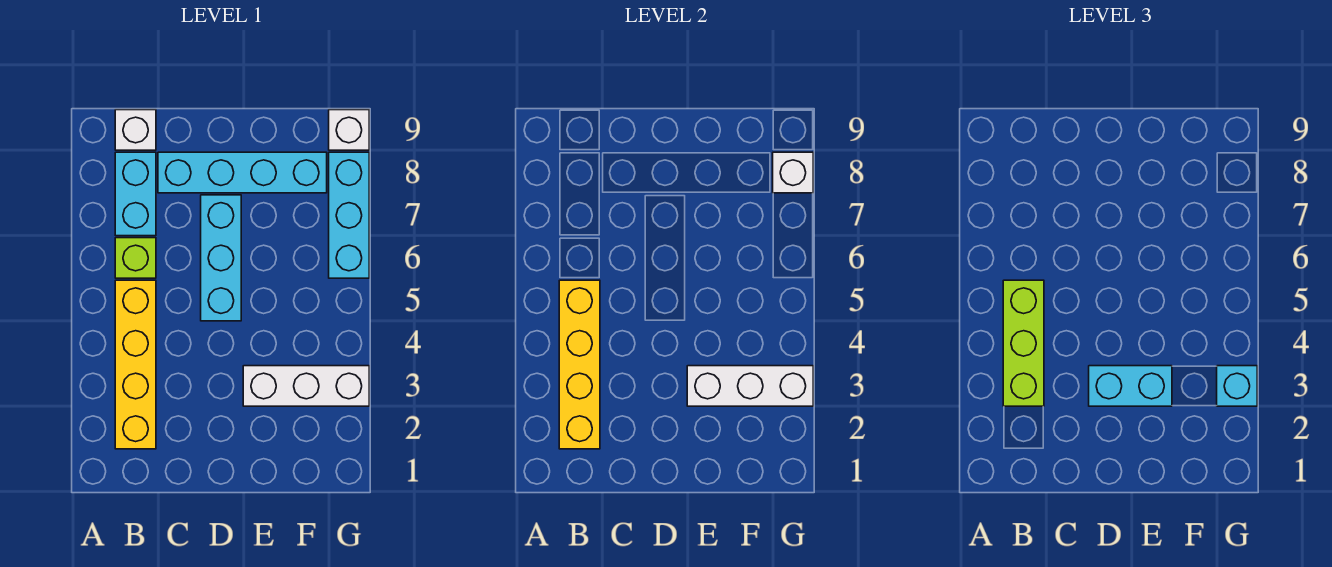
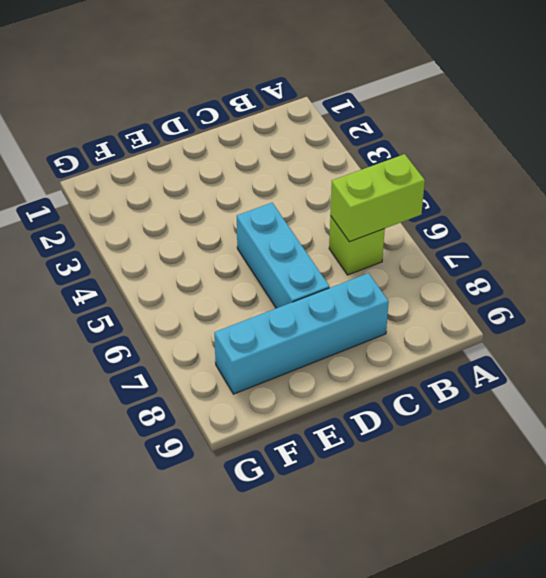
lime 1x2 brick [330,154,425,242] -> none
none -> yellow 1x4 brick [115,280,156,449]
none -> cyan 1x2 brick [115,152,156,236]
none -> white 1x1 brick [115,110,156,150]

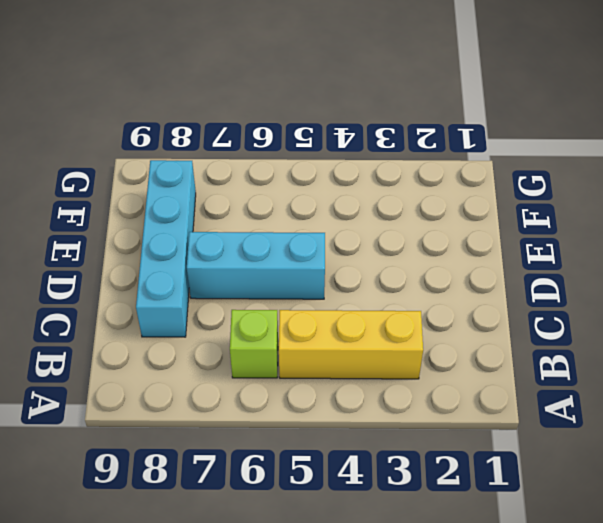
yellow 1x3 brick [279,310,423,379] -> yellow 1x4 brick [115,280,156,449]
none -> cyan 1x2 brick [115,152,156,236]
none -> white 1x1 brick [115,110,156,150]
none -> white 1x3 brick [243,366,369,406]

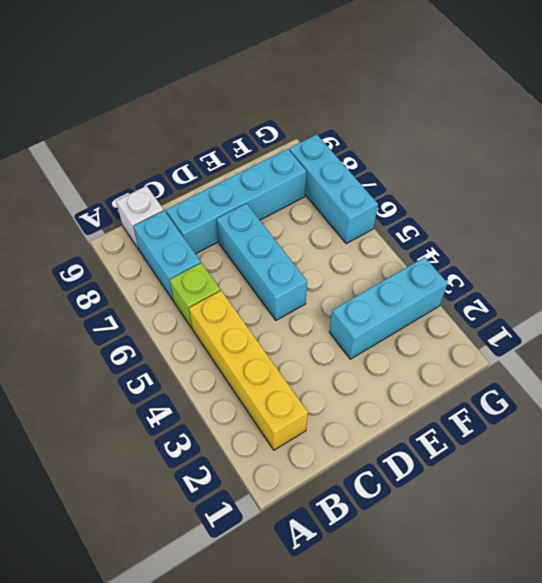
cyan 1x3 brick [329,257,448,359] -> white 1x3 brick [243,366,369,406]
none -> white 1x1 brick [329,110,369,150]
none -> yellow 1x4 brick [559,280,600,449]
none -> white 1x3 brick [687,366,813,406]

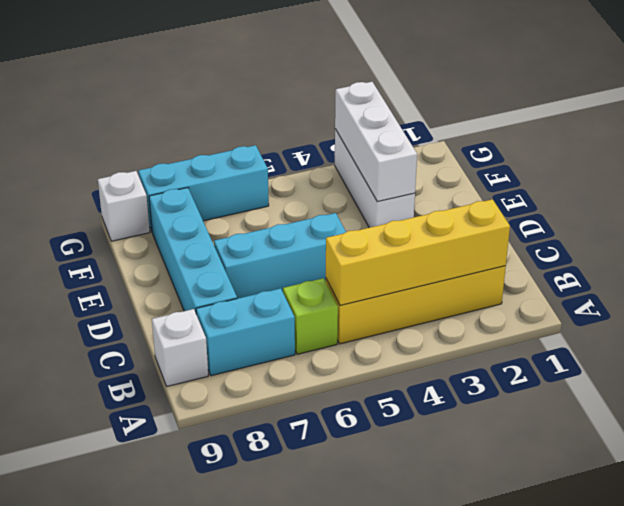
none -> white 1x1 brick [773,152,813,193]
none -> lime 1x3 brick [1003,280,1044,406]
none -> cyan 1x2 brick [1089,366,1172,406]

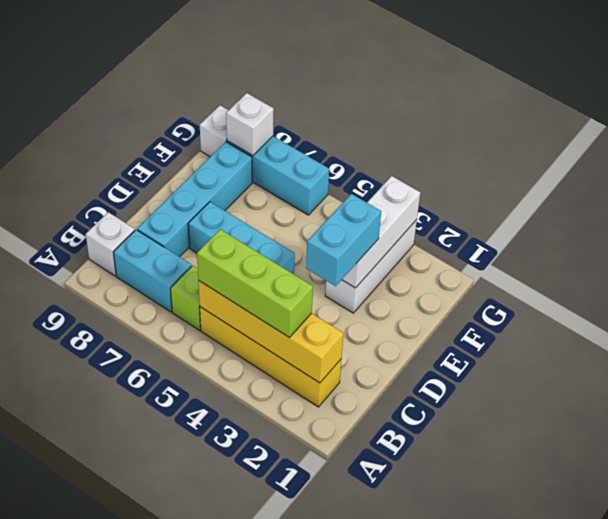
none -> cyan 1x1 brick [1217,366,1257,406]

